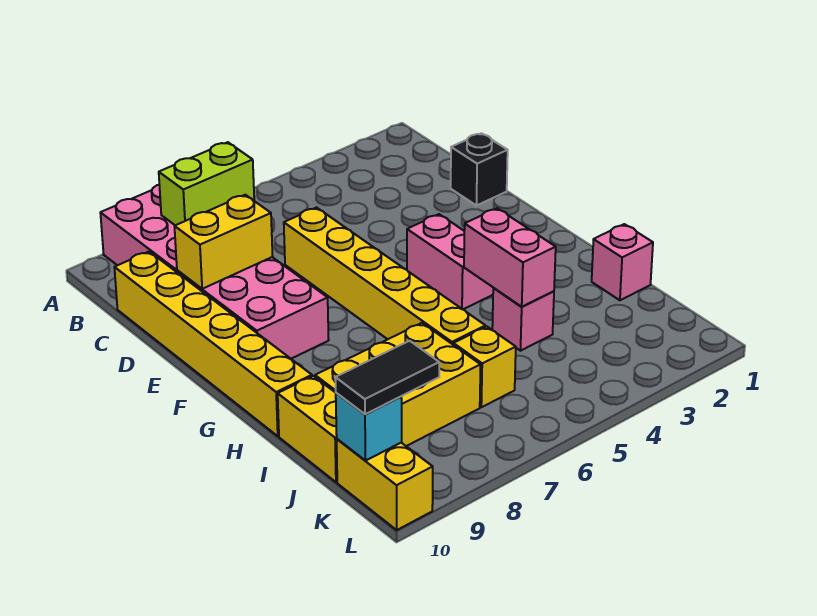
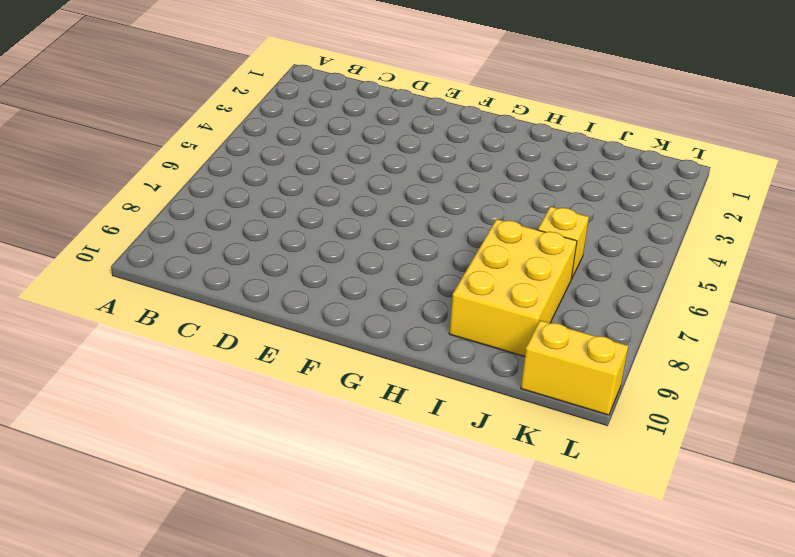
none -> pink 2x6 brick [100,185,329,359]
none -> yellow 1x6 brick [114,252,312,436]
none -> black 1x1 brick [451,133,508,206]

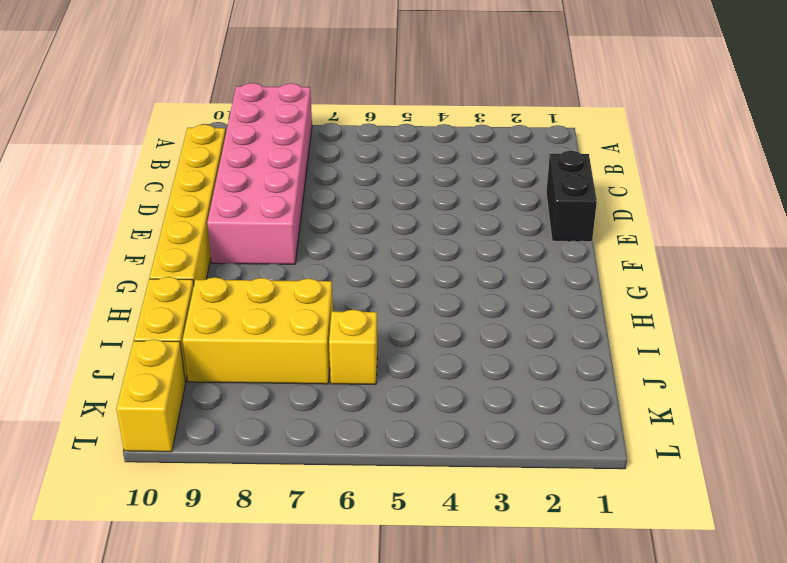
black 1x2 brick [546,151,597,242] -> black 1x1 brick [451,133,508,206]
none -> yellow 1x6 brick [284,208,485,344]
none -> pink 1x2 brick [407,214,493,309]
none -> pink 1x1 brick [592,224,653,300]

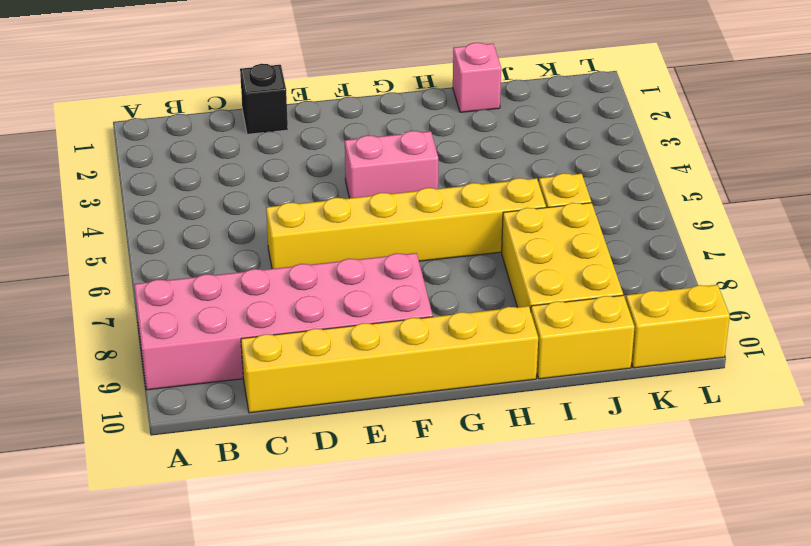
none -> pink 1x1 brick [492,288,554,351]
none -> lime 1x2 brick [159,142,254,225]
none -> yellow 1x2 brick [174,195,273,289]

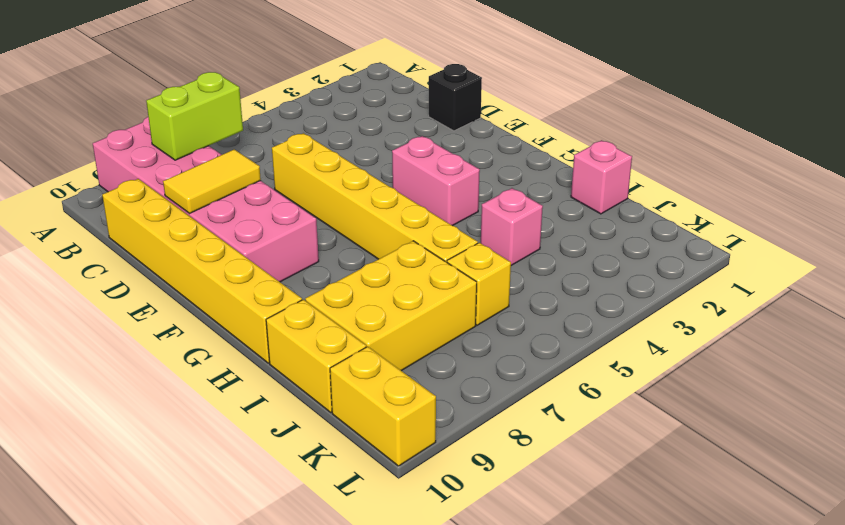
yellow 1x2 tile [163,149,261,214] -> yellow 1x2 brick [174,195,273,289]
none -> pink 1x2 brick [464,208,556,307]
none -> cyan 1x1 brick [336,393,402,461]
none -> black 1x2 tile [335,341,439,414]

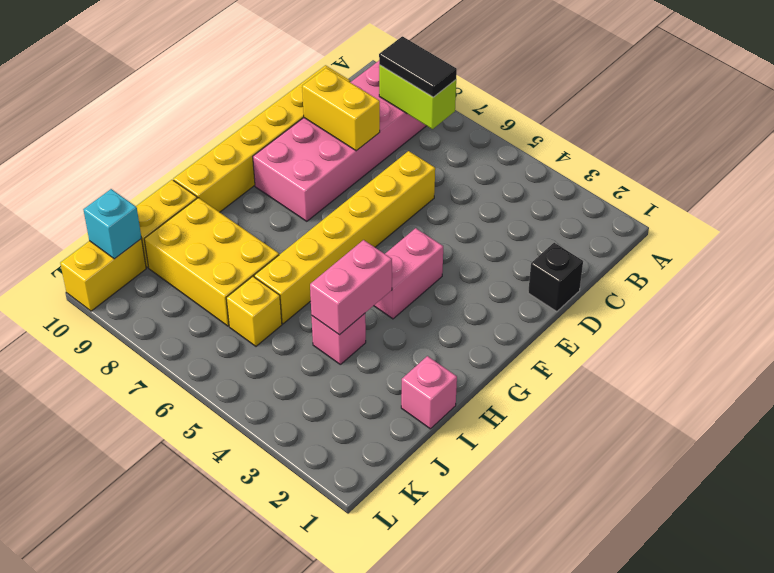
black 1x2 tile [379,36,457,97] -> black 1x2 tile moved to [335,341,439,414]

